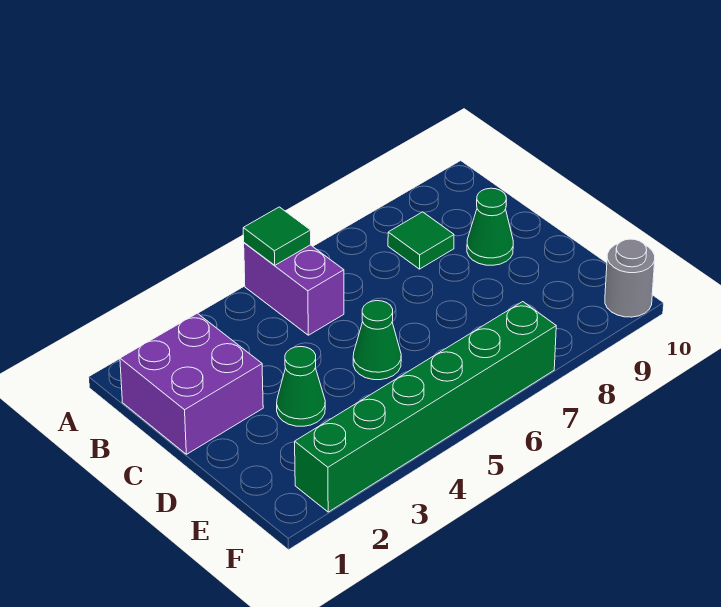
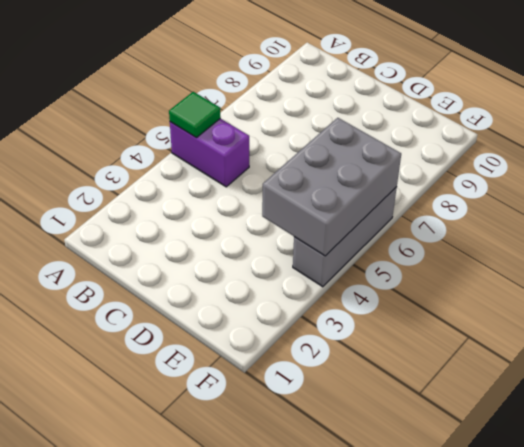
grey 2x3 brick [262,118,401,256] -> none
grey 1x3 brick [293,187,397,287] -> green 1x6 brick [295,302,556,512]
none -> purple 2x2 brick [120,313,263,454]
none -> green 1x1 tile [388,212,454,269]

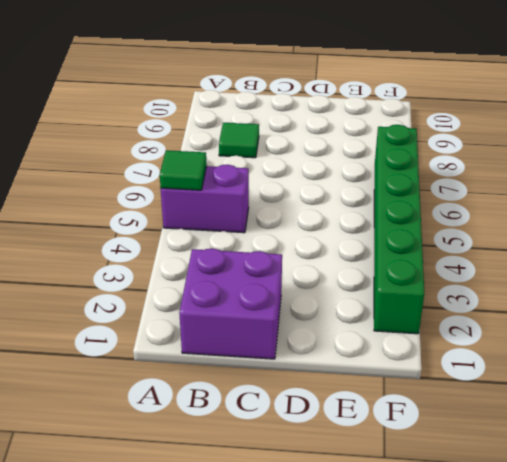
none -> green 1x1 cone [467,188,513,265]
none -> green 1x1 cone [277,347,325,426]

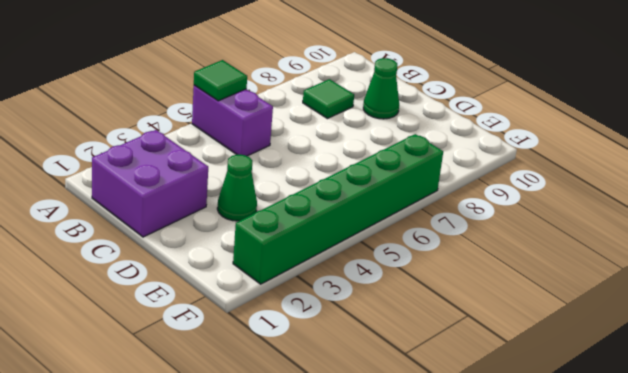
none -> green 1x1 cone [353,301,401,380]
none -> grey 1x1 round brick [605,239,655,317]

